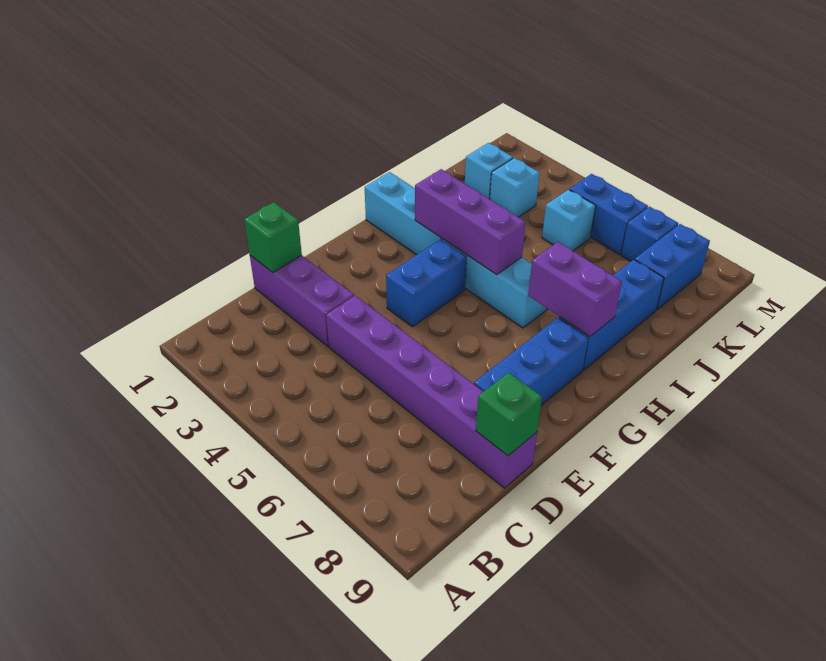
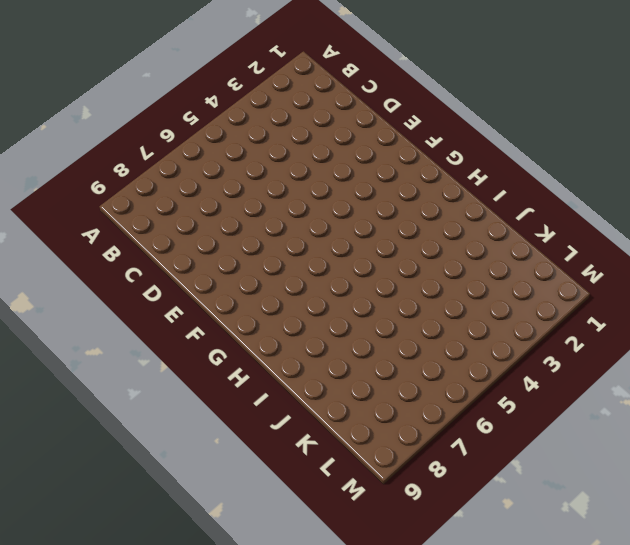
none -> purple 1x3 brick [250,255,354,346]
none -> purple 1x6 brick [326,296,537,488]
none -> blue 1x3 brick [474,318,588,405]

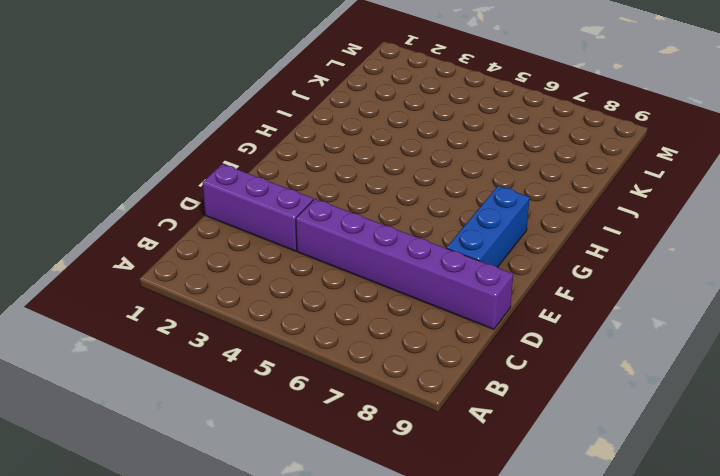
none -> blue 1x2 brick [386,239,467,327]
none -> cyan 1x6 brick [365,172,547,328]
none -> blue 1x3 brick [559,260,664,370]

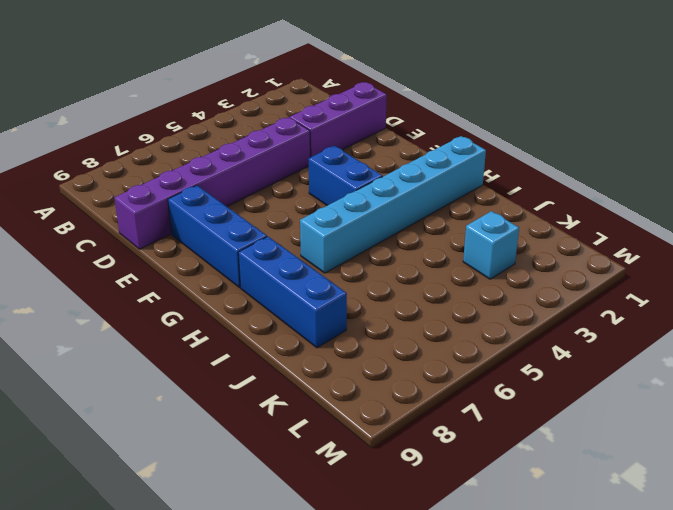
none -> cyan 1x1 brick [465,143,513,199]
none -> cyan 1x1 brick [542,190,596,251]
none -> blue 1x2 brick [635,224,710,310]

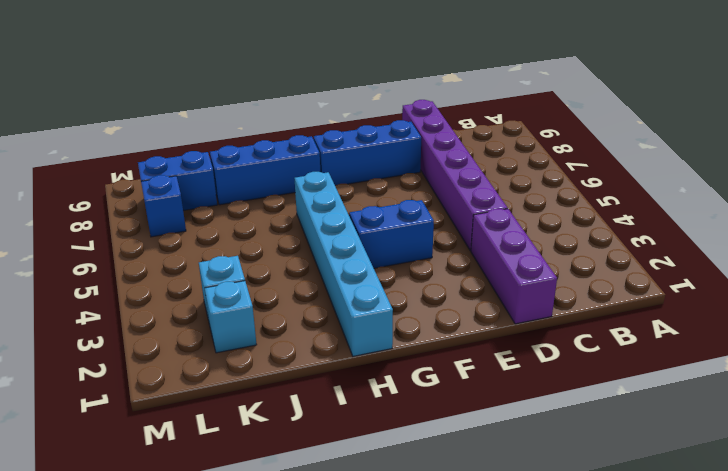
none -> cyan 1x1 brick [542,190,596,251]
none -> blue 1x2 brick [570,174,648,255]
none -> green 1x1 brick [244,202,302,273]

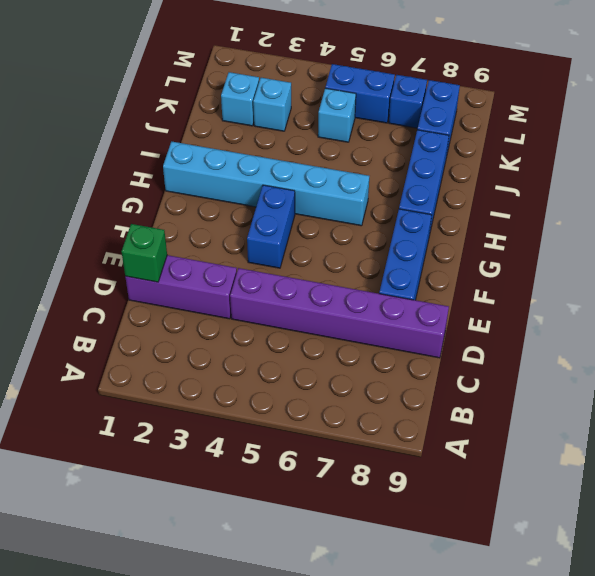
none -> green 1x1 brick [476,372,542,456]
none -> purple 1x3 brick [415,169,526,275]
none -> purple 1x2 brick [528,242,622,337]

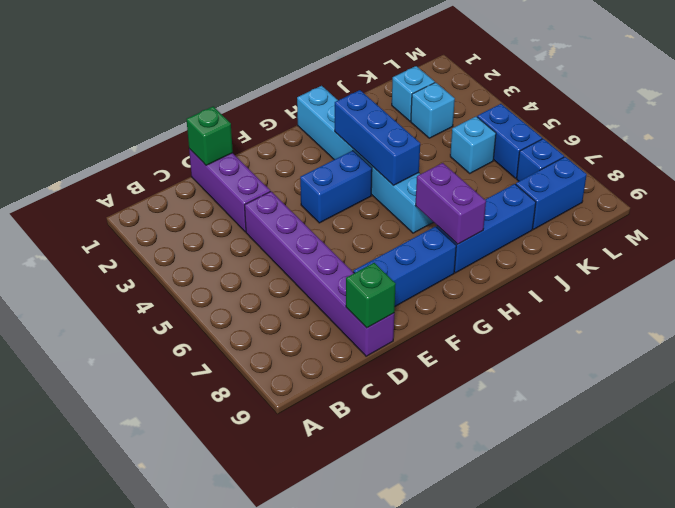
blue 1x3 brick [335,90,420,186] -> purple 1x3 brick [415,169,526,275]

